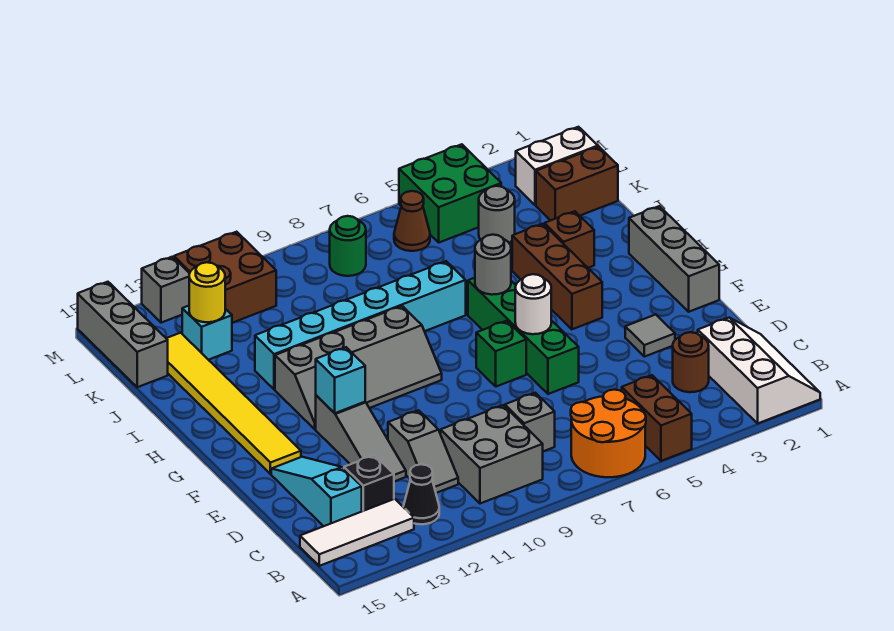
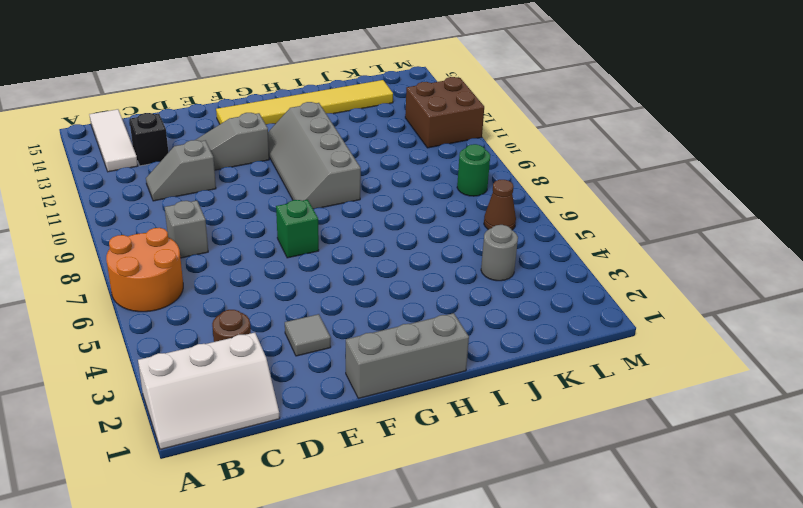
none -> brown 1x2 brick [622,375,692,461]
none -> grey 2x2 brick [441,405,543,504]
none -> black 1x1 cone [403,464,439,524]
none -> cyan 1x3 slope [271,457,362,526]

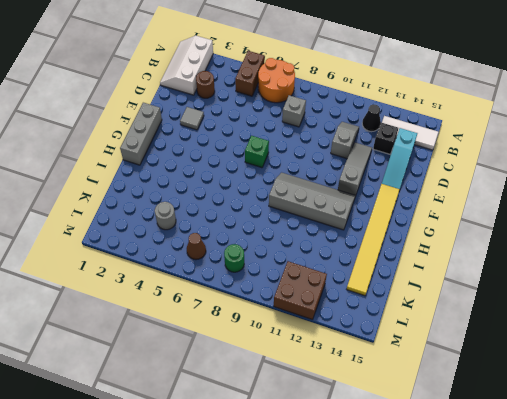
none -> grey 2x2 brick [441,405,543,504]
none -> green 1x4 brick [468,278,579,394]
none -> brown 1x3 brick [512,224,602,329]
none -> brown 1x1 brick [544,211,594,268]

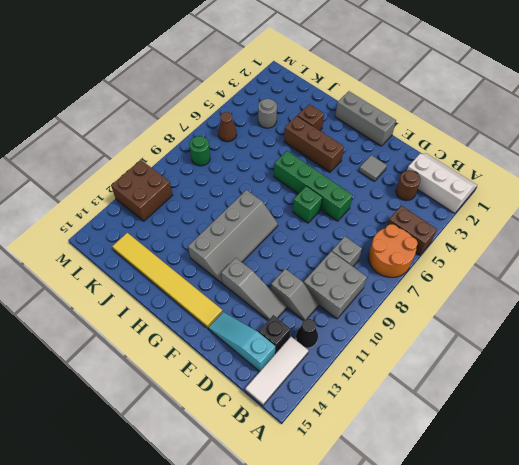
none -> cyan 1x6 brick [255,261,466,390]
none -> brown 1x2 brick [536,147,618,221]
none -> cyan 1x1 brick [182,306,232,360]
none -> grey 1x3 brick [78,282,168,387]

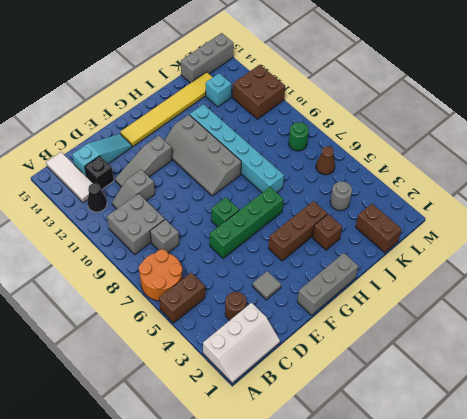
none -> white 1x2 brick [516,127,598,205]
none -> green 2x2 brick [399,144,501,242]
none -> grey 1x1 brick [142,257,190,323]
none -> white 1x1 round brick [515,274,551,334]

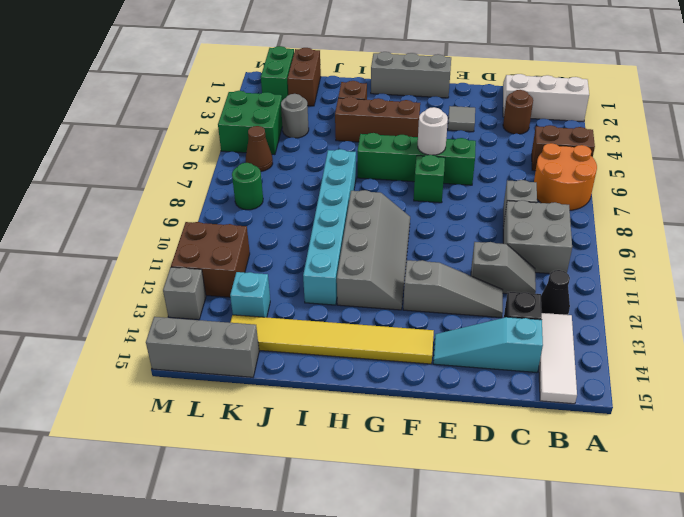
green 1x2 brick [261,46,294,100] -> white 1x2 brick [516,127,598,205]
none -> cyan 1x1 brick [316,347,365,413]
none -> grey 1x1 round brick [475,235,511,295]
none -> yellow 1x1 round brick [189,262,225,322]

